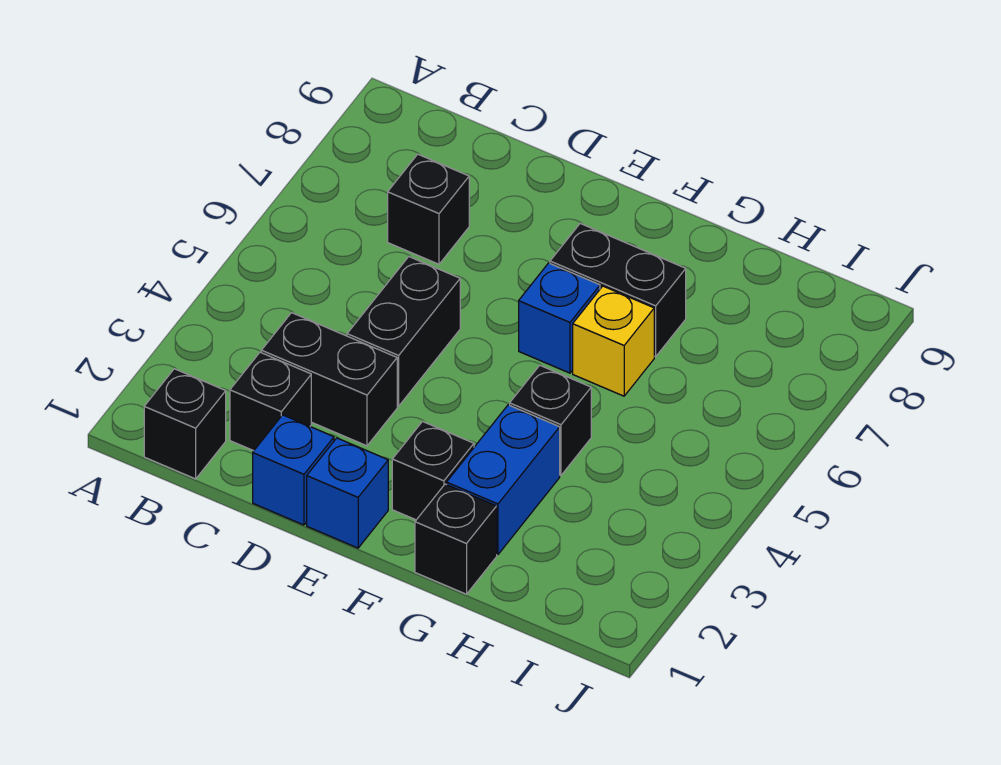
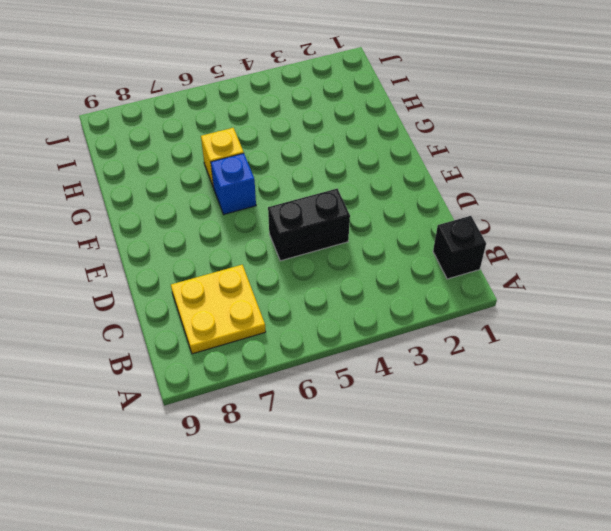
yellow 2x2 plate [171,265,266,354] -> black 1x1 brick [388,154,469,264]
none -> black 1x1 brick [230,352,311,451]
none -> black 1x2 brick [261,313,397,446]
none -> blue 1x1 brick [253,415,334,525]

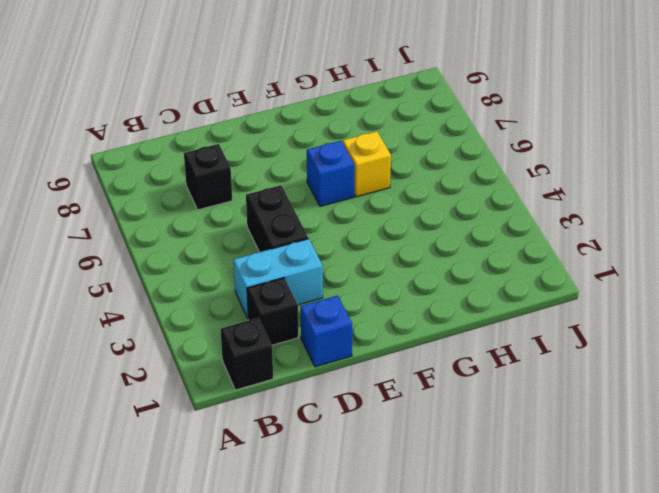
cyan 1x2 brick [234,239,323,318] -> black 1x2 brick [261,313,397,446]
none -> blue 1x1 brick [307,438,388,548]
none -> black 1x1 brick [392,422,474,520]
none -> black 1x2 brick [550,223,686,357]

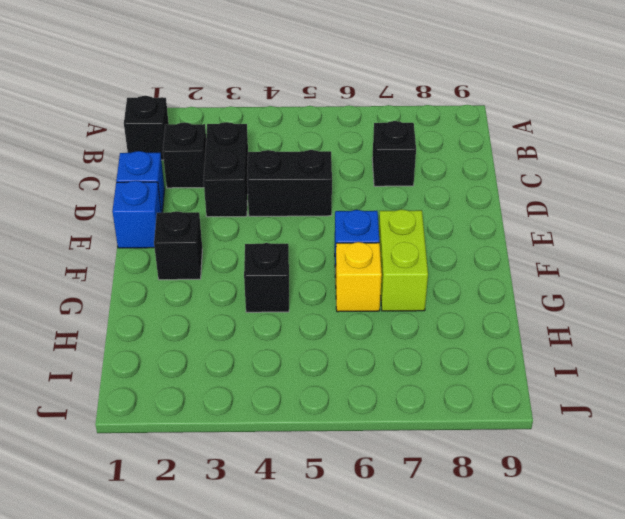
lime 1x2 brick [379,209,428,311] -> black 1x2 brick [550,223,686,357]
none -> black 1x1 brick [415,484,497,594]
none -> blue 1x2 brick [447,405,560,555]

